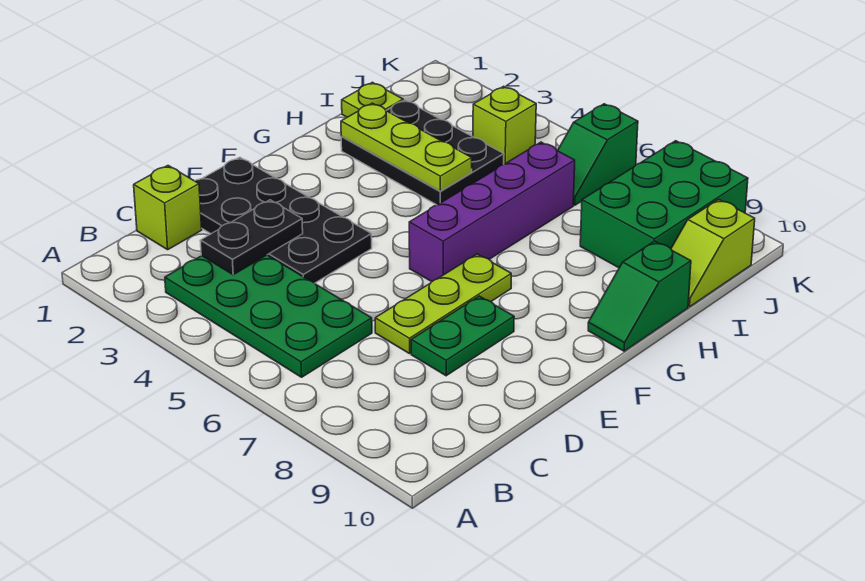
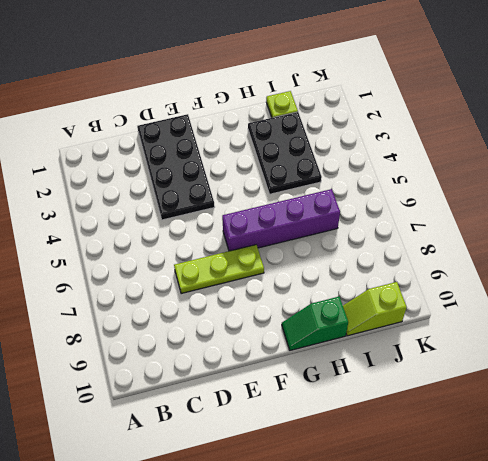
none -> green 2x4 plate [165,255,372,377]
none -> lime 1x1 brick [134,166,202,250]
none -> green 1x2 plate [411,296,514,376]

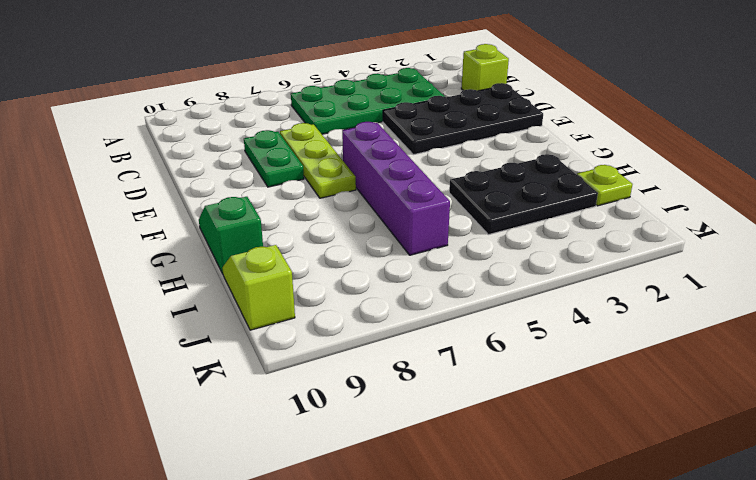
none -> green 2x3 brick [580,141,748,268]
none -> lime 1x1 brick [473,86,536,164]
none -> green 1x2 slope [558,104,638,205]

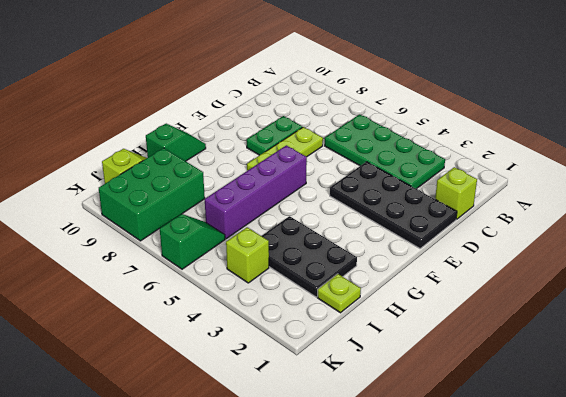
none -> black 1x2 plate [200,200,303,275]
none -> lime 1x3 plate [341,103,472,191]

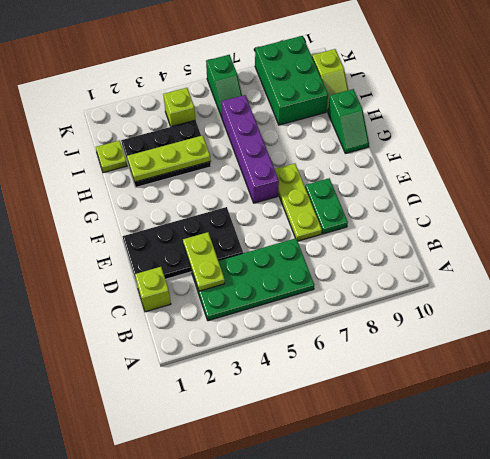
lime 1x2 plate [183,232,225,291] -> black 1x2 plate [200,200,303,275]

